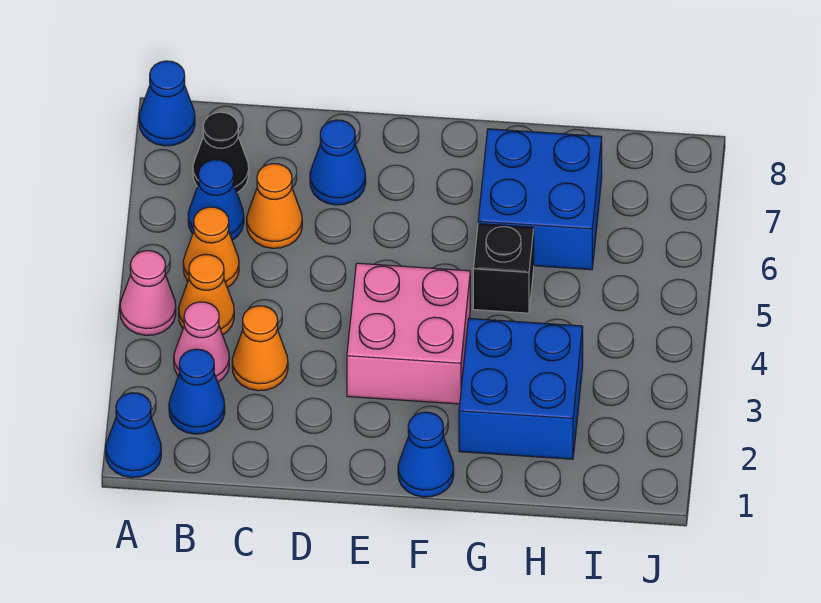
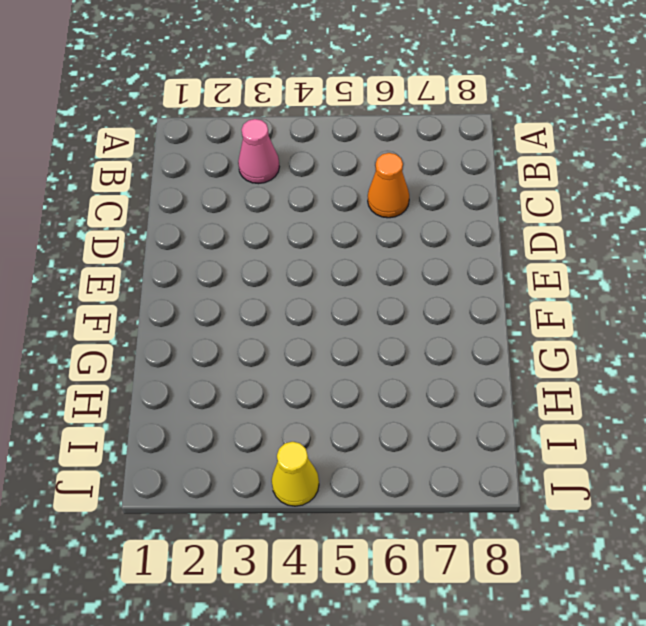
yellow 1x1 cone [272,442,319,506] -> none
none -> blue 1x1 cone [106,393,161,478]
none -> pink 1x1 cone [120,251,176,335]
none -> blue 1x1 cone [139,61,195,146]

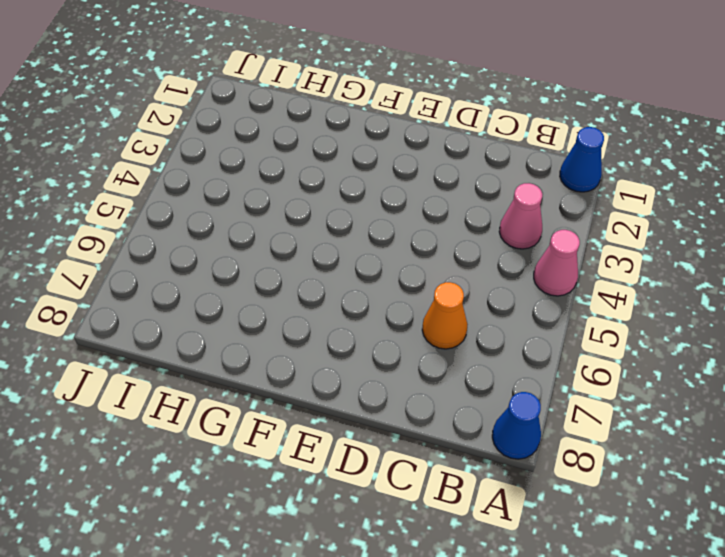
none -> blue 1x1 cone [169,349,225,434]
none -> orange 1x1 cone [179,255,234,335]
none -> orange 1x1 cone [183,207,239,287]

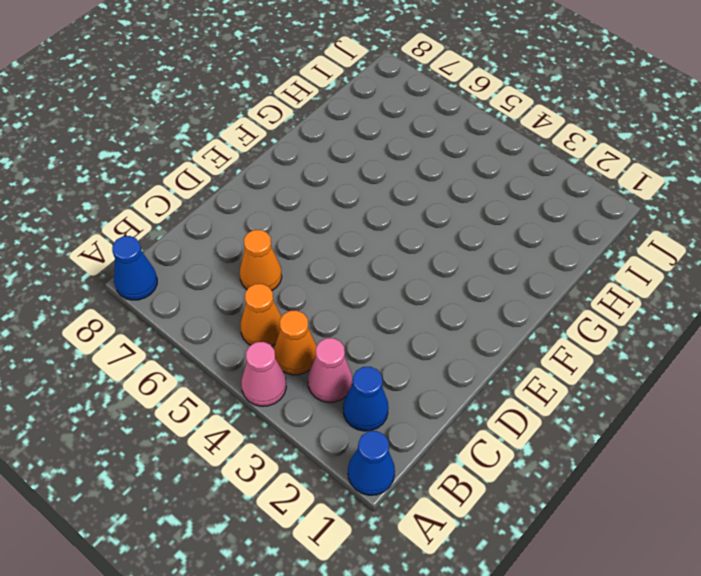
none -> blue 1x1 cone [188,160,244,240]
none -> black 1x1 cone [193,112,249,192]
none -> orange 1x1 cone [232,306,288,391]

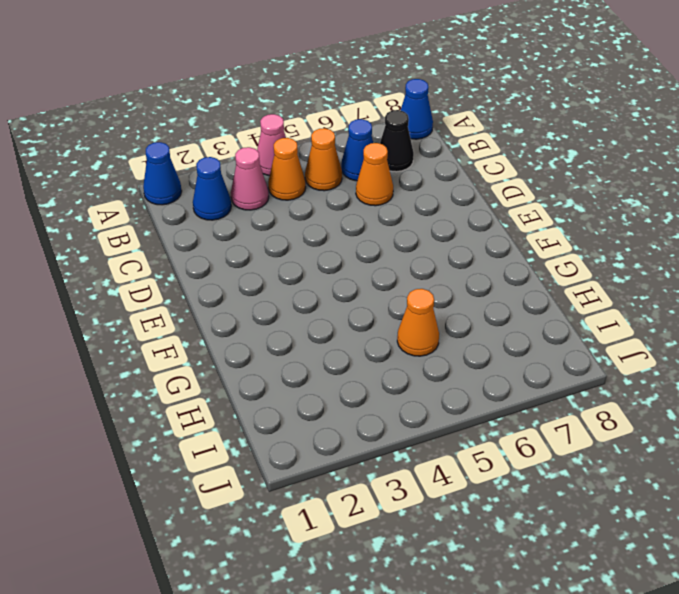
orange 1x1 cone [397,289,439,356] -> orange 1x1 cone moved to [232,306,288,391]
none -> blue 1x1 cone [310,120,366,205]
none -> pink 2x2 brick [347,263,470,404]
none -> blue 1x1 cone [398,412,454,497]

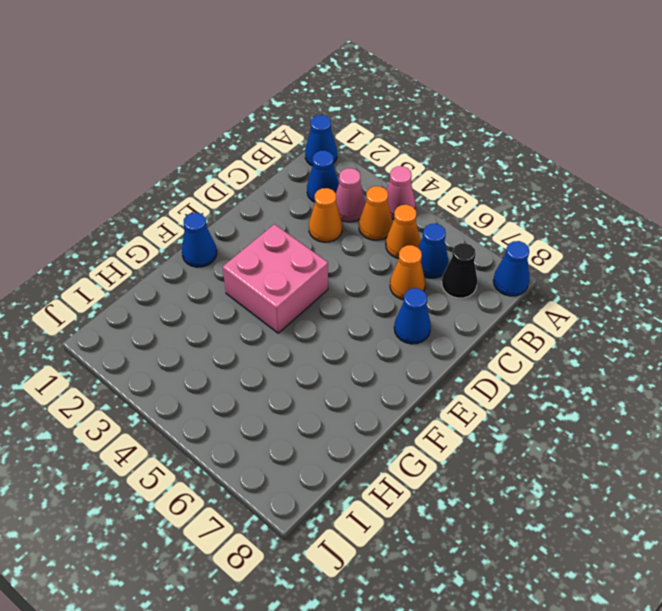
none -> blue 2x2 brick [459,318,583,459]
none -> black 1x1 brick [473,224,534,313]
none -> blue 2x2 brick [478,129,602,270]

